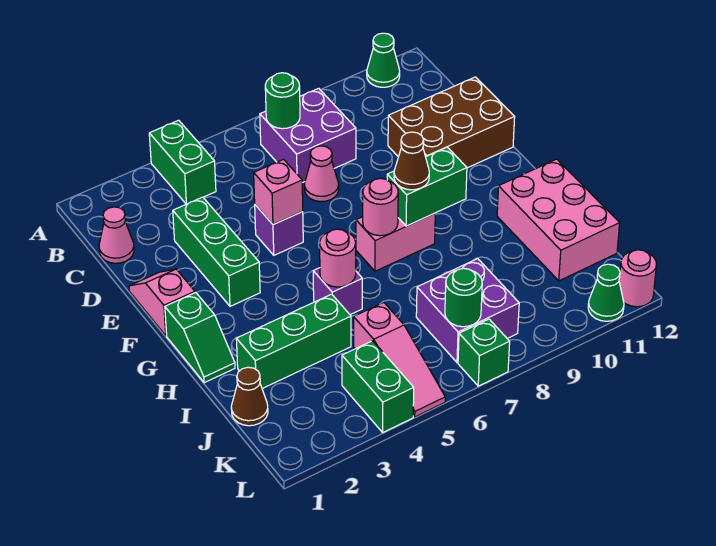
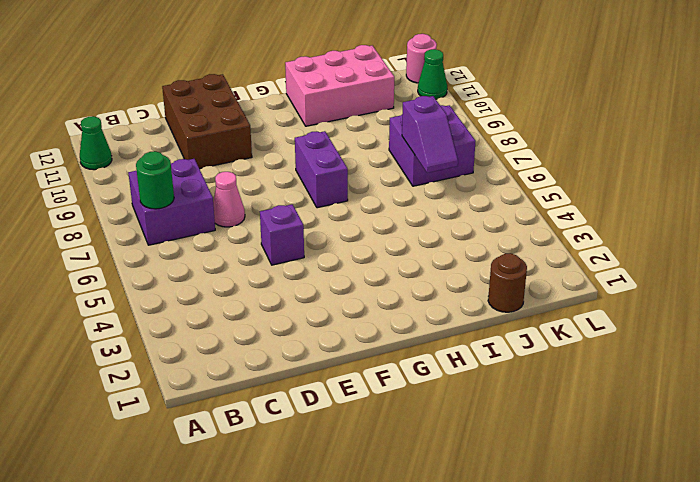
purple 1x2 brick [295,131,348,208] -> pink 1x2 brick [356,213,435,271]
brown 1x1 round brick [488,253,527,312] -> brown 1x1 cone [231,367,268,426]
purple 1x2 slope [402,96,458,173] -> none
none -> green 1x2 brick [149,120,216,204]
none -> pink 1x1 cone [99,207,134,263]
none -> green 1x3 brick [173,197,260,306]

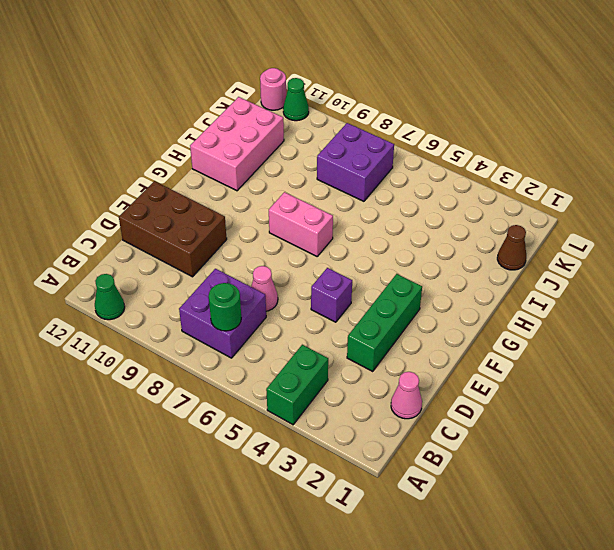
none -> pink 1x2 slope [129,269,195,336]
none -> green 1x2 slope [165,293,235,383]
none -> purple 1x1 brick [313,268,362,315]

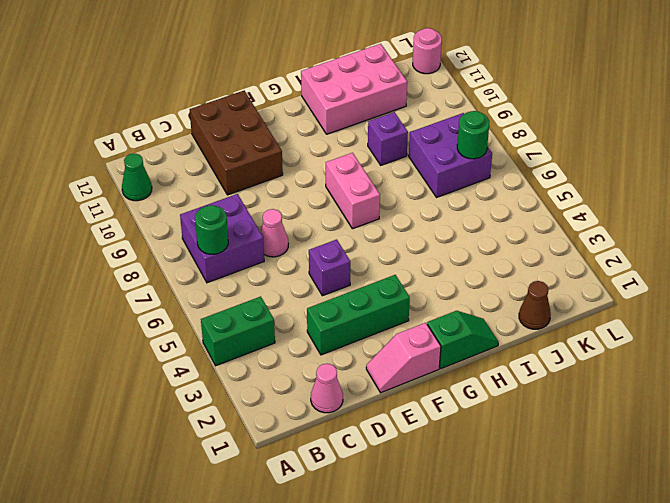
purple 1x1 brick [368,112,408,165] -> purple 1x1 brick moved to [313,268,362,315]
none -> green 1x3 brick [236,294,351,388]
none -> pink 1x3 slope [354,303,445,417]
none -> green 1x2 brick [342,341,414,432]

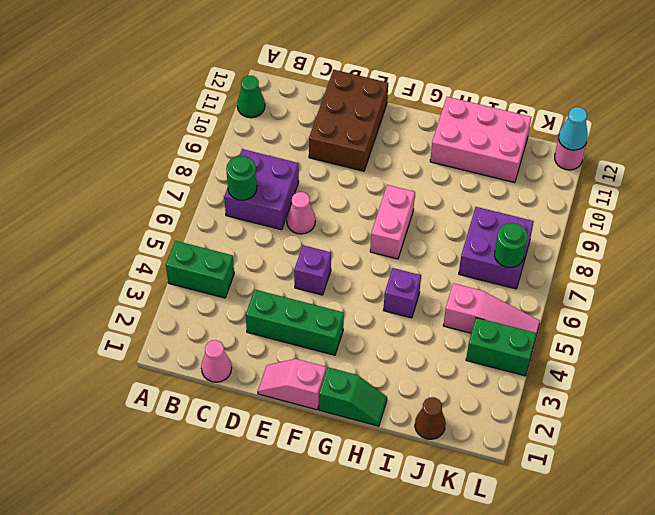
cyan 1x1 cone [559,107,588,150] -> none
none -> green 1x3 brick [236,294,351,388]
none -> green 1x1 brick [458,319,510,386]
none -> green 1x1 cone [588,264,624,321]

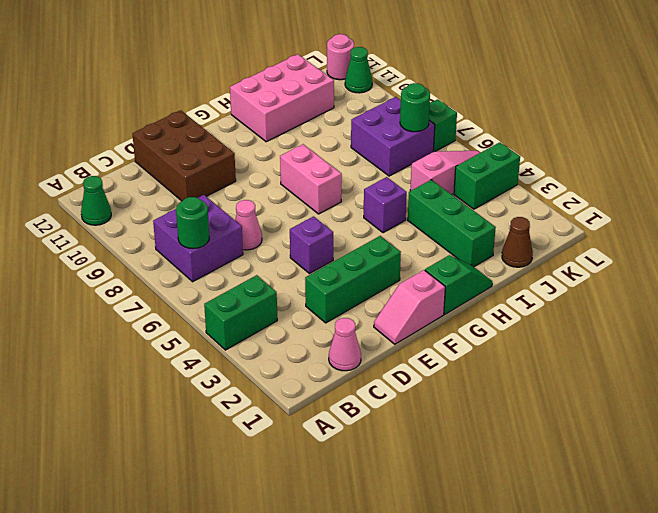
none -> pink 1x1 brick [254,159,303,225]
none -> pink 1x1 round brick [363,178,398,236]
none -> green 1x2 brick [387,147,467,226]

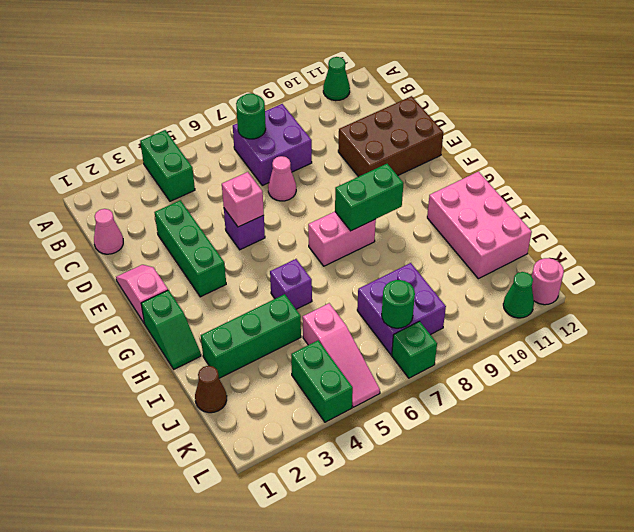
none -> pink 1x1 round brick [363,178,398,236]
none -> pink 1x1 round brick [320,229,356,287]
none -> brown 1x1 cone [394,132,429,190]

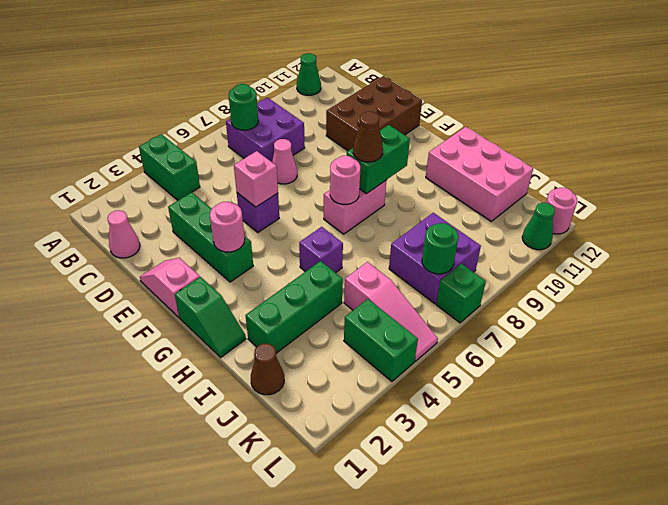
pink 1x1 round brick [210,202,245,252] -> pink 1x1 round brick moved to [320,229,356,287]

